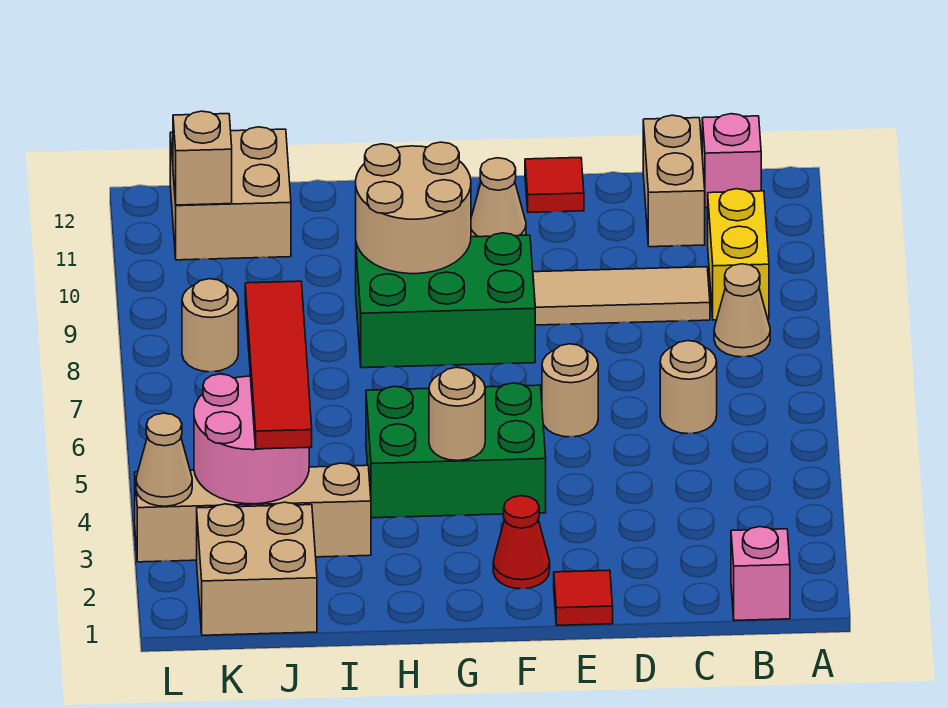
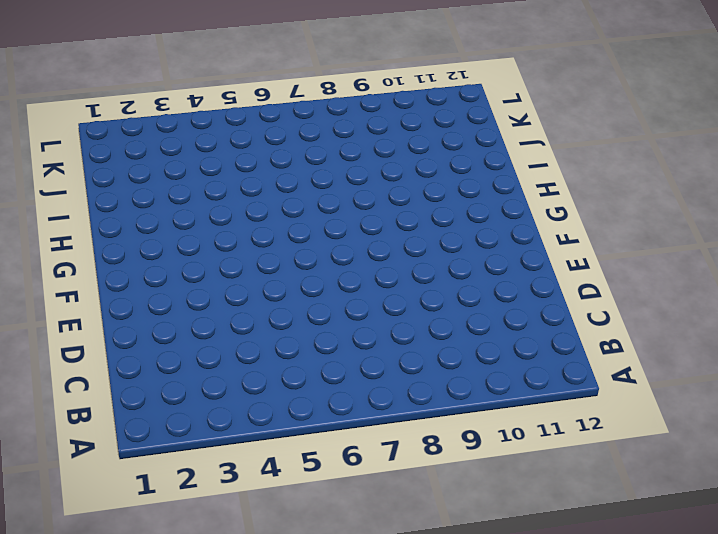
none -> pink 1x1 brick [731,527,790,620]
none -> tan 1x1 cone [714,264,770,357]
none -> yellow 1x2 brick [708,189,769,320]

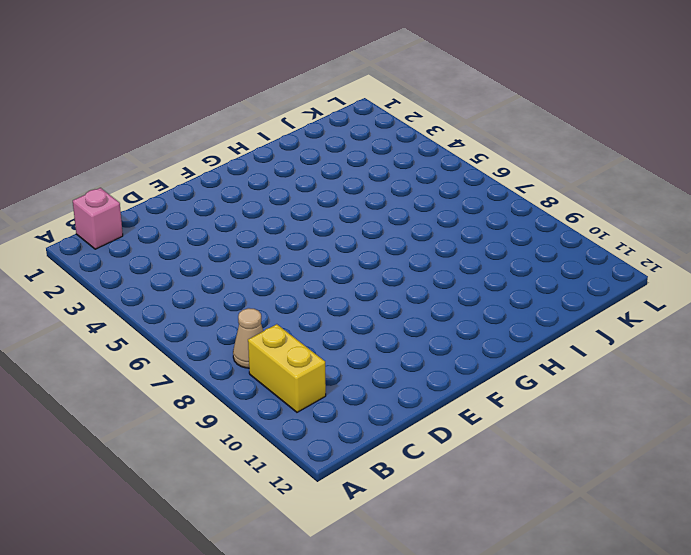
none -> pink 1x1 brick [702,114,761,208]
none -> tan 1x1 round brick [660,341,717,433]
none -> tan 1x3 tile [533,267,710,325]

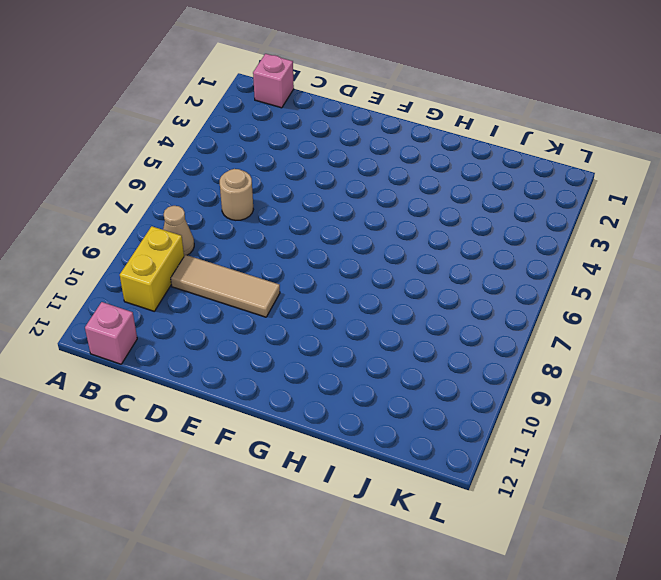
none -> tan 1x2 brick [643,115,705,247]
none -> red 1x1 tile [554,570,613,625]
none -> tan 1x1 round brick [542,344,598,437]

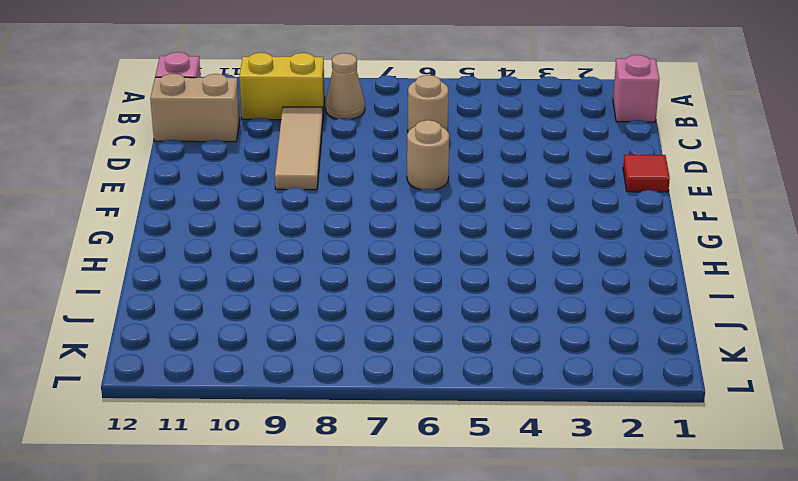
none -> red 1x1 tile [525,158,584,213]
none -> red 1x1 cone [493,496,550,589]
none -> green 2x3 brick [366,383,546,518]

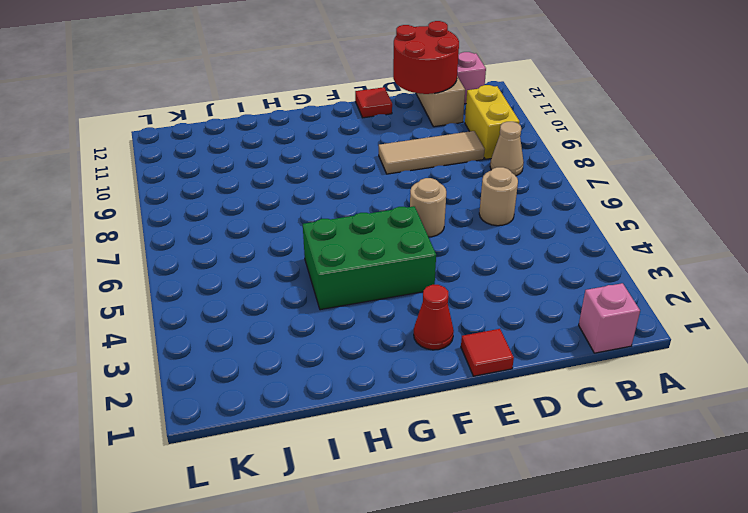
red 2x2 round brick [393,21,459,94] -> none
none -> green 2x3 brick [356,233,535,368]
none -> tan 1x1 cone [471,158,526,237]
none -> tan 1x4 brick [135,463,371,562]

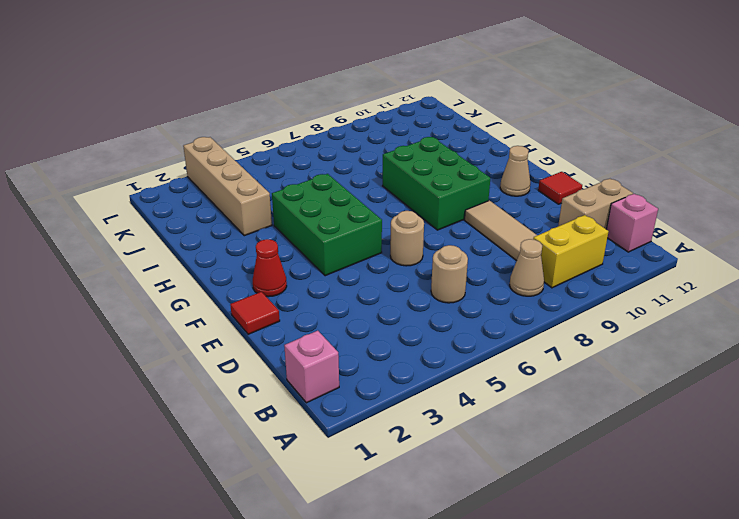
none -> tan 2x2 brick [197,502,317,635]
none -> tan 2x2 brick [170,127,291,260]
none -> tan 1x1 round brick [182,279,238,372]

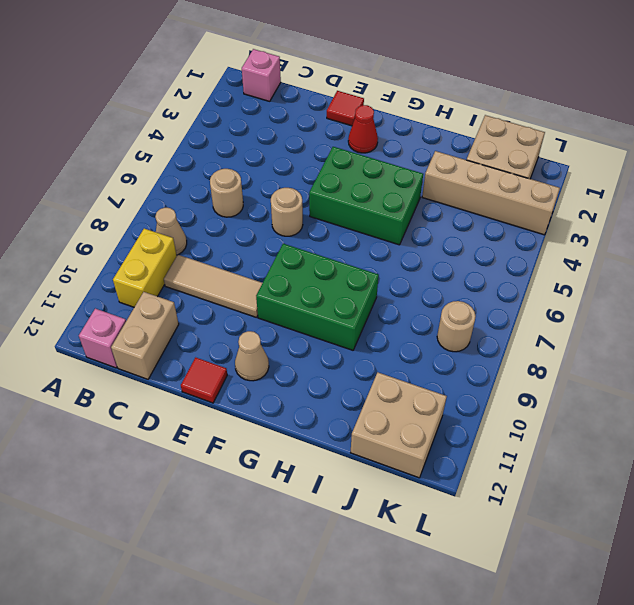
none -> tan 1x1 round brick [429,367,485,461]
none -> tan 2x2 round brick [356,142,471,274]
none -> pink 2x2 round brick [194,374,309,504]

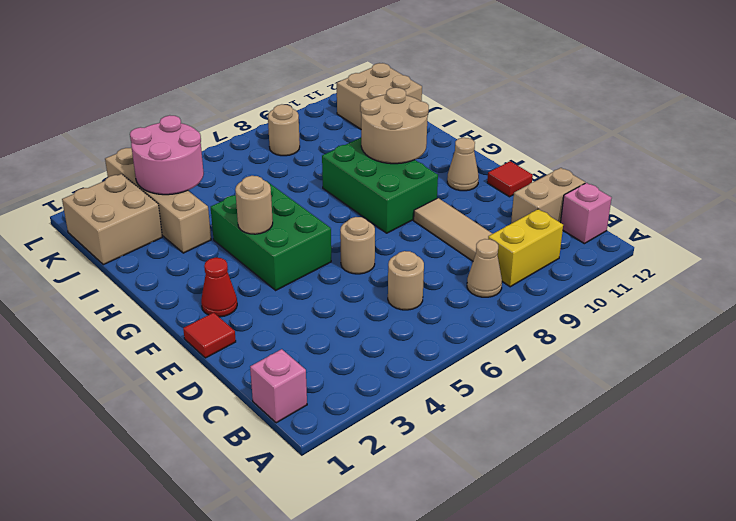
none -> tan 1x1 brick [173,111,232,205]
none -> tan 1x1 cone [136,413,192,506]
none -> red 1x4 tile [245,281,312,449]

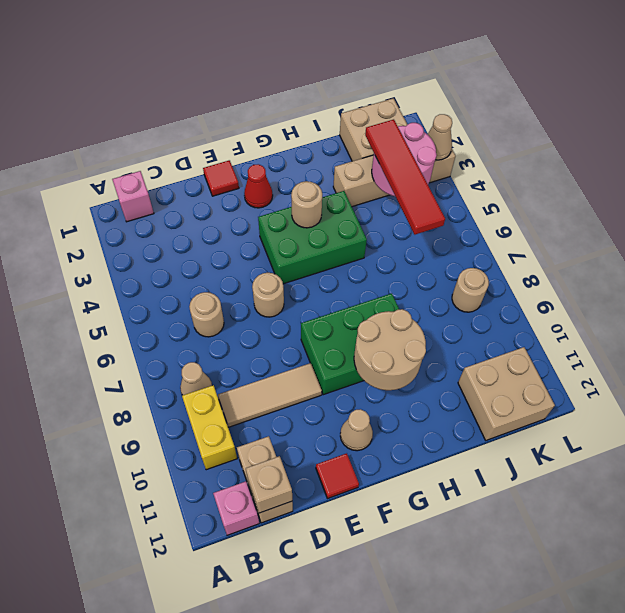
tan 1x1 brick [246,456,292,513] -> tan 1x1 brick moved to [173,111,232,205]

